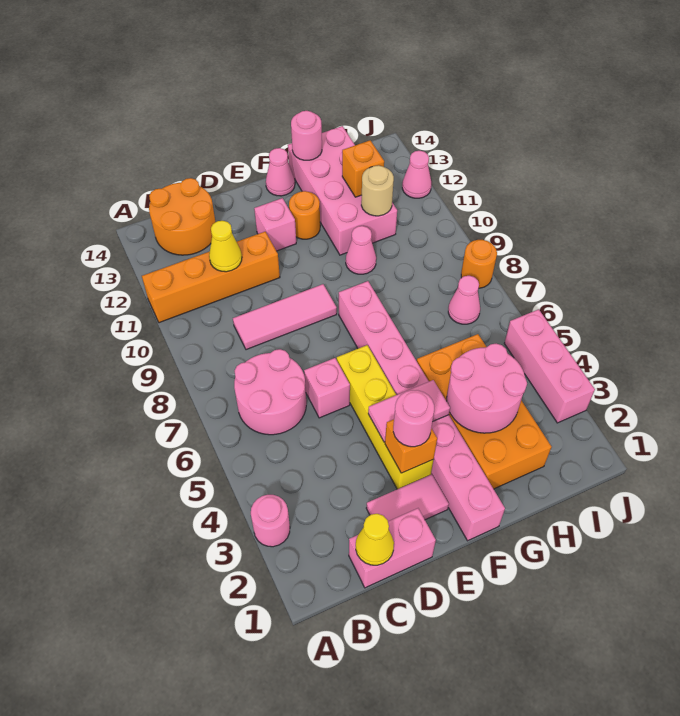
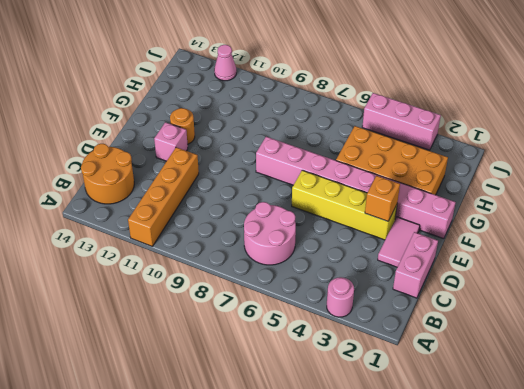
none -> pink 1x3 tile [233,284,337,350]
none -> pink 1x1 brick [304,358,350,418]
none -> pink 1x1 cone [266,148,295,196]

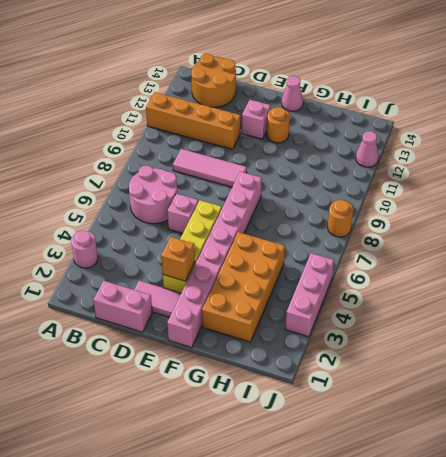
none -> pink 1x1 cone [346,226,376,274]
none -> pink 2x4 brick [288,126,397,255]
none -> pink 1x1 cone [448,276,480,324]

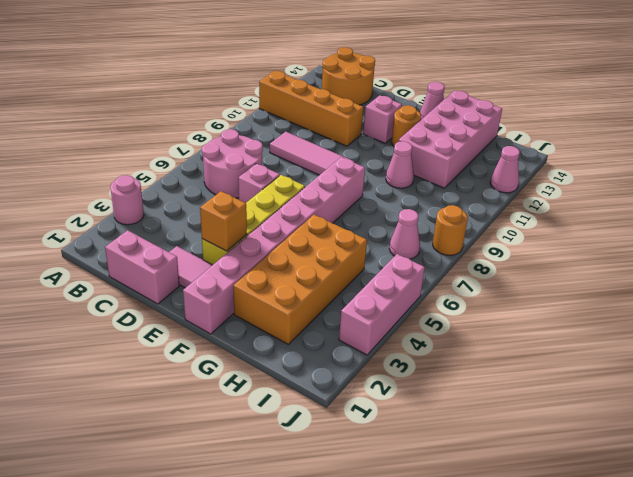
none -> yellow 1x1 cone [356,514,394,565]
none -> yellow 1x1 cone [209,221,242,272]
none -> pink 1x2 tile [368,380,450,442]

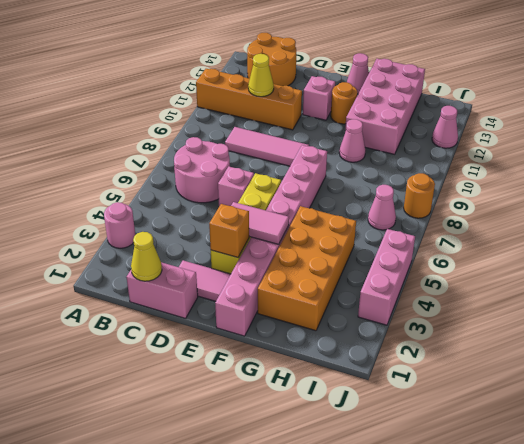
none -> pink 2x2 round brick [447,344,527,433]
none -> pink 1x1 round brick [291,111,322,160]
none -> tan 1x1 round brick [361,165,394,216]

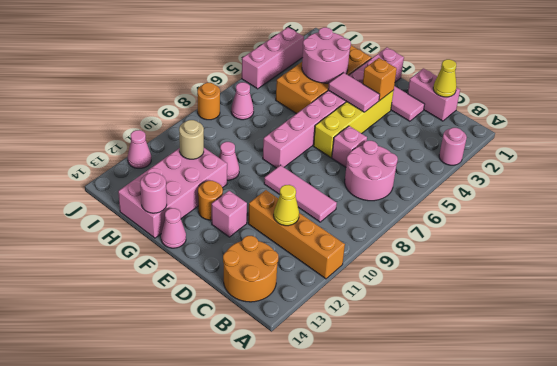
none -> orange 1x1 brick [342,140,384,197]
none -> pink 1x1 round brick [393,390,434,447]

